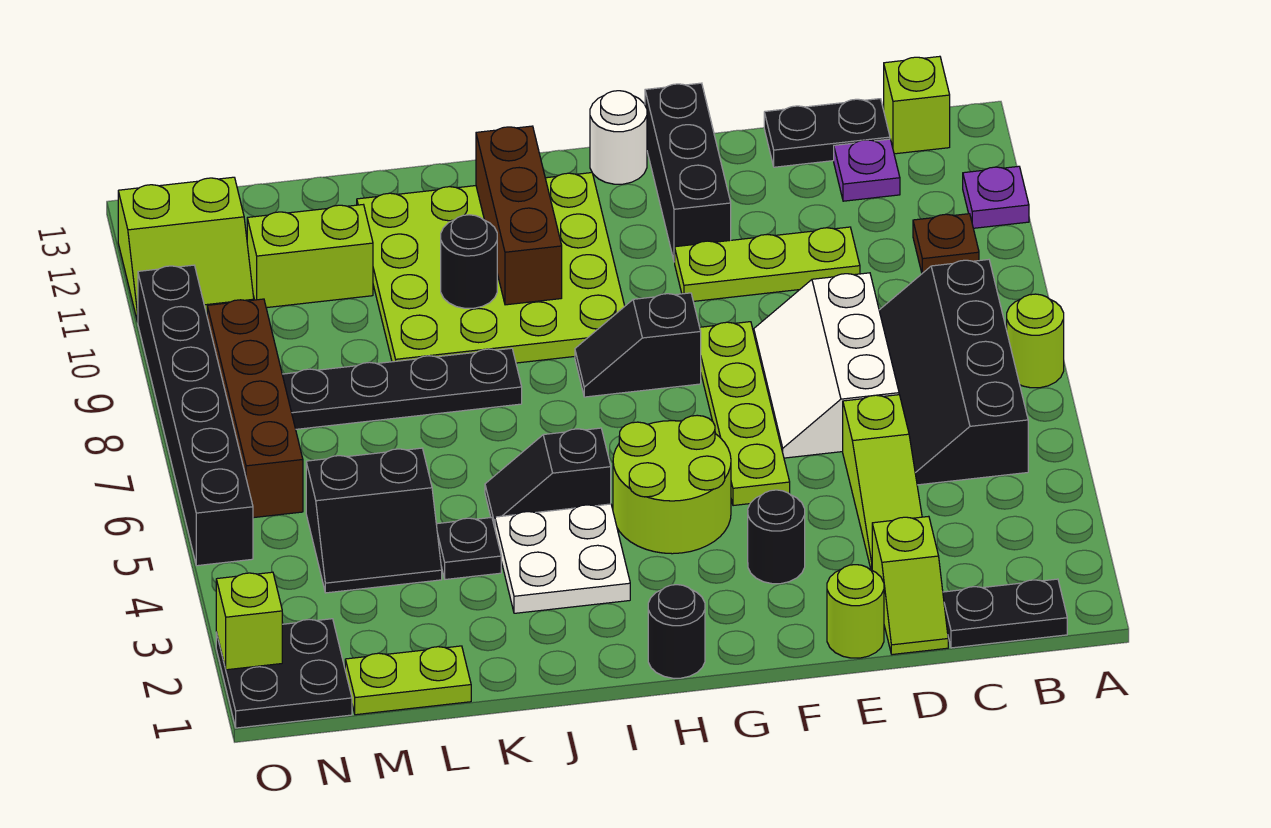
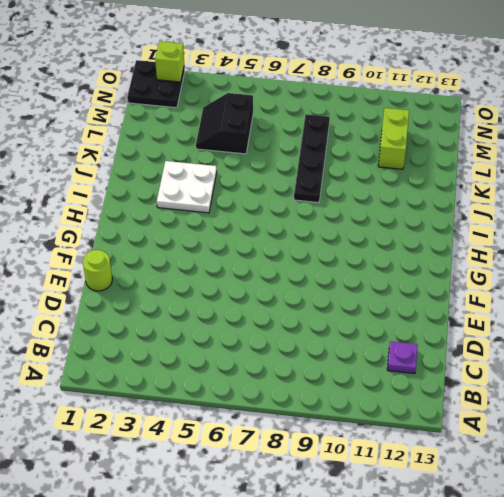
none -> lime 1x1 round brick [1007,294,1064,388]
none -> purple 1x1 plate [963,166,1029,228]
none -> black 1x2 plate [943,579,1067,648]
none -> black 2x4 slope [879,260,1028,485]

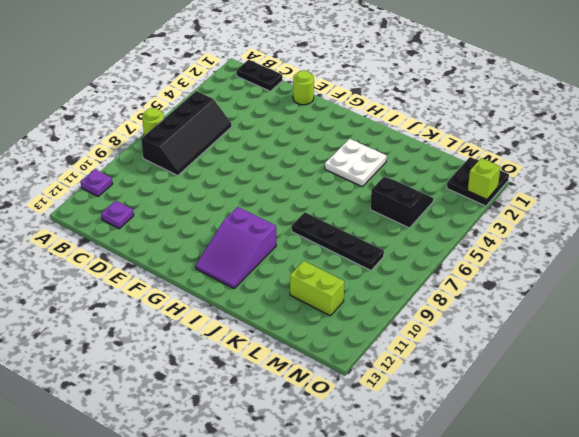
purple 2x3 slope [196,207,276,288] -> lime 4x4 plate [357,173,625,363]
none -> brown 1x1 plate [913,214,979,273]
none -> lime 1x1 brick [884,56,950,154]
none -> black 1x2 plate [764,99,890,167]
none -> lime 1x2 slope [872,516,948,655]

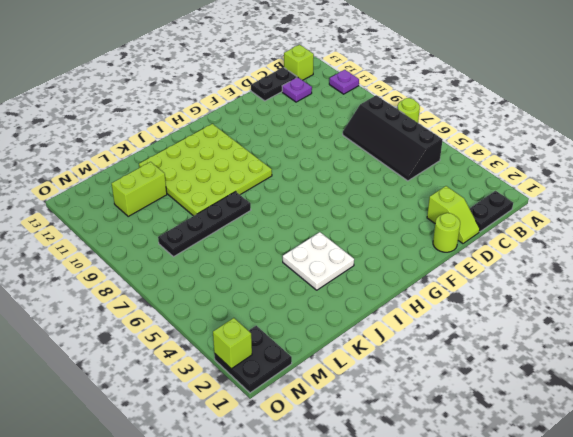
none -> brown 1x1 plate [913,214,979,273]
none -> lime 1x3 slope [843,395,922,570]
none -> white 2x3 slope [754,273,899,458]
none -> lime 1x3 plate [675,227,860,301]

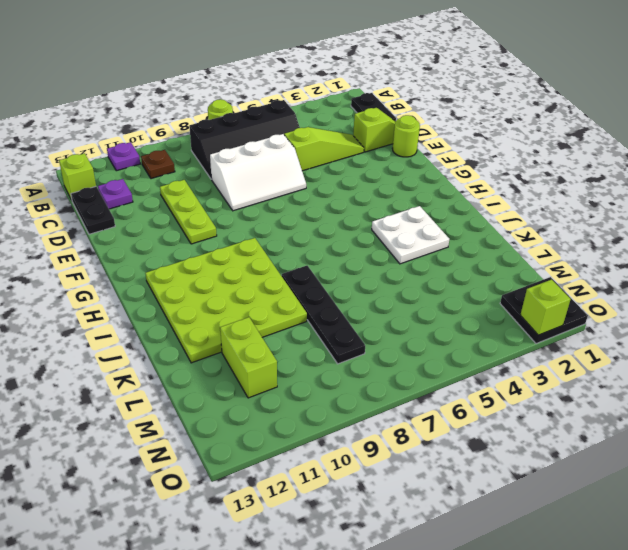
none -> black 1x1 round brick [748,490,805,584]
none -> lime 1x4 plate [700,322,790,506]
none -> black 1x3 brick [645,83,731,262]
none -> lime 2x2 round brick [613,415,731,554]

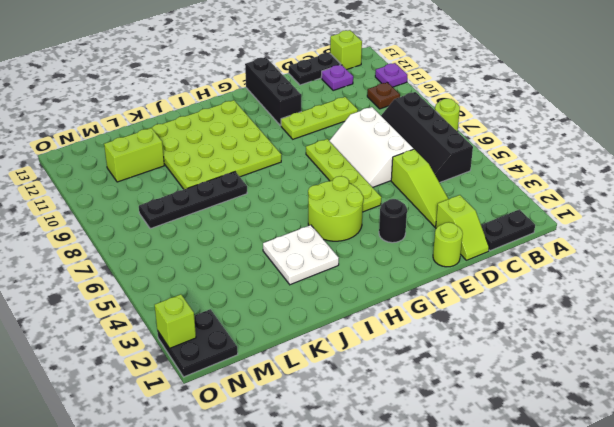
none -> black 1x2 slope [575,293,701,397]
none -> white 1x1 round brick [590,91,647,184]
none -> black 1x1 round brick [648,585,705,678]
none -> black 1x2 slope [485,428,611,528]

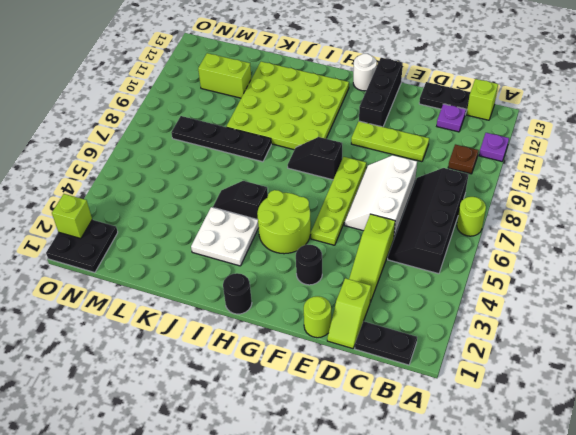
none -> black 1x1 plate [436,517,501,579]
none -> lime 1x2 plate [345,646,471,715]
none -> black 2x2 slope [306,448,442,593]
none -> brown 1x4 brick [207,299,303,518]

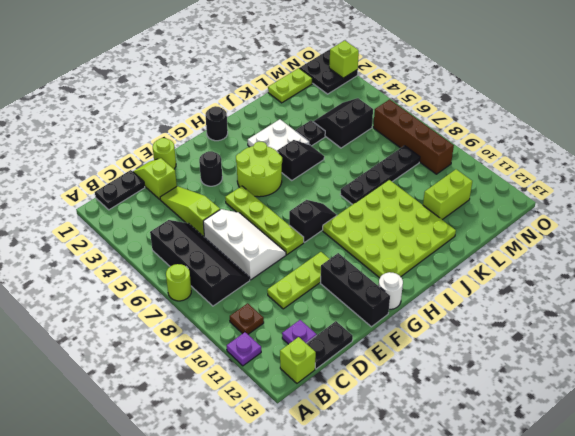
none -> lime 2x2 slope [118,177,254,322]
none -> black 1x6 brick [138,265,253,566]
none -> brown 1x3 brick [476,126,562,305]
none -> black 1x1 round brick [441,215,497,308]

